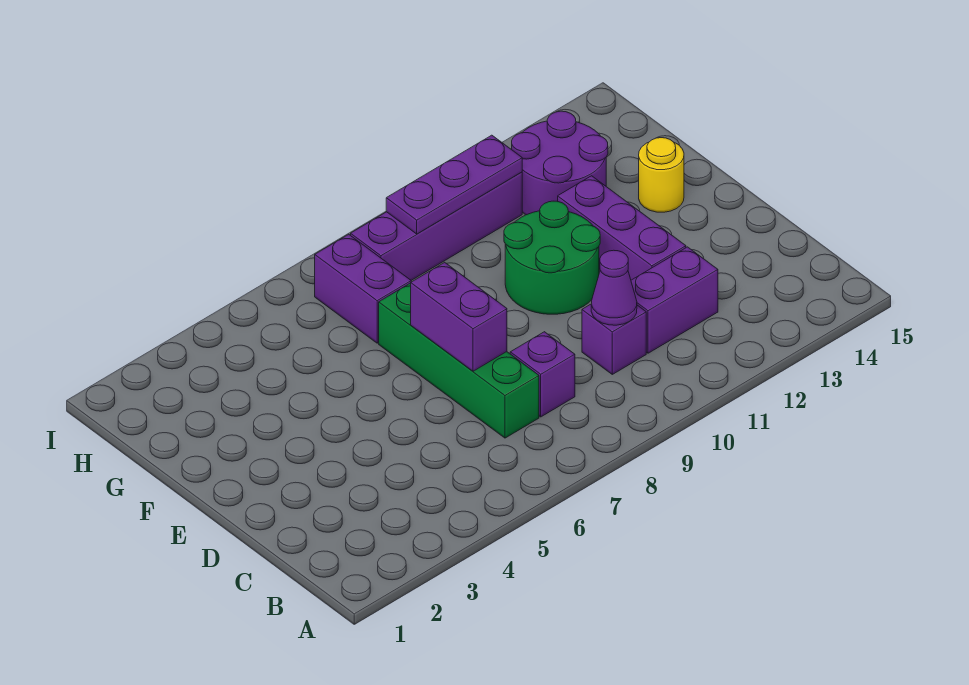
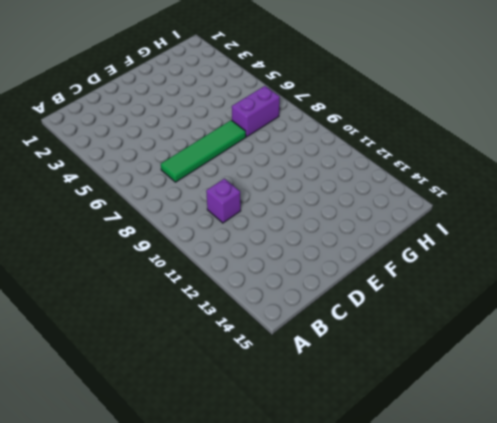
green 1x4 tile [161,120,246,182] -> green 1x4 brick [379,283,539,438]
none -> purple 1x1 brick [510,332,575,417]
none -> purple 1x2 brick [631,247,718,353]
none -> purple 1x3 brick [558,176,686,280]

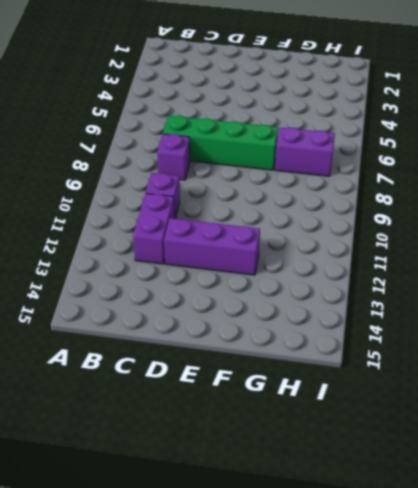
none -> green 2x2 round brick [504,201,600,314]
none -> yellow 1x1 round brick [639,138,684,212]
none -> purple 2x2 round brick [512,111,608,215]

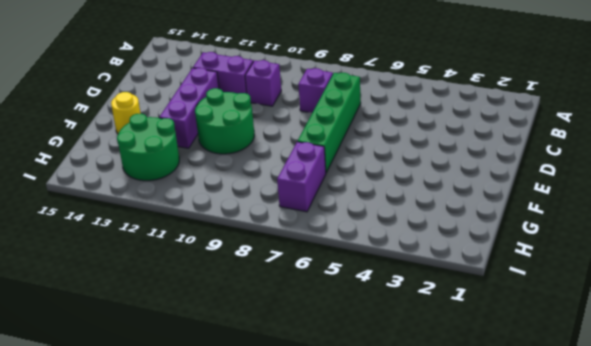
green 2x2 round brick [117,114,179,181] -> purple 2x2 round brick [512,111,608,215]
none -> purple 1x4 brick [351,172,522,280]
none -> purple 1x1 cone [591,250,637,325]
none -> purple 1x2 brick [411,262,507,371]

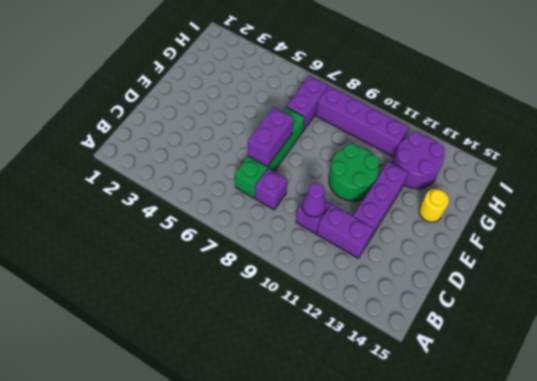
none -> purple 1x3 plate [386,135,522,234]

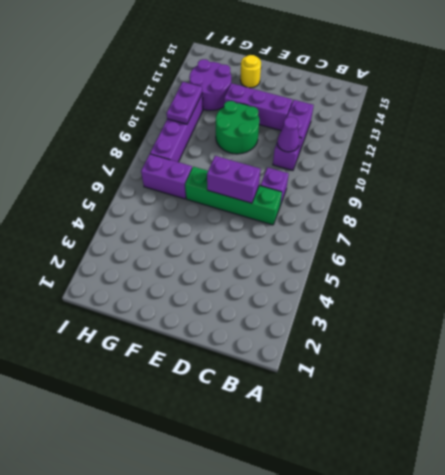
purple 1x2 plate [167,82,202,124] -> purple 1x3 plate [386,135,522,234]

